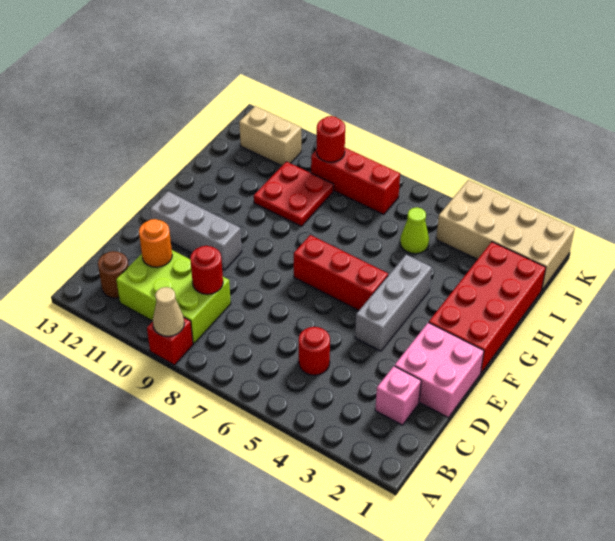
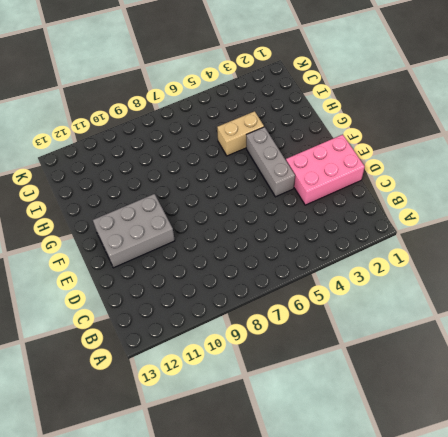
pink 2x3 brick [286,135,365,205] -> pink 2x2 brick [395,322,484,417]
grey 2x3 brick [93,194,175,268] -> grey 1x3 brick [150,191,242,270]
tan 1x2 brick [217,111,264,156] -> tan 1x2 brick moved to [239,106,301,166]
none -> red 1x1 brick [147,318,193,365]
none -> lime 2x3 brick [116,250,231,344]
none -> brown 1x1 round brick [98,251,129,298]

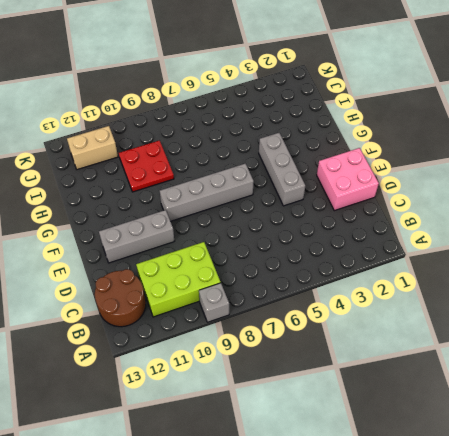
grey 1x1 brick [199,283,229,322] -> red 1x1 brick [147,318,193,365]
brown 2x2 round brick [95,269,146,327] -> brown 1x1 round brick [98,251,129,298]
grey 1x4 brick [160,163,254,221] -> red 1x3 brick [294,235,388,310]
none -> pink 1x1 brick [375,366,421,425]
none -> red 1x1 round brick [299,327,330,375]
none -> red 2x4 brick [429,242,546,373]

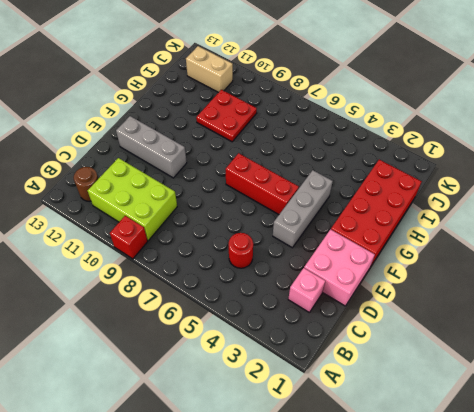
none -> lime 1x1 cone [400,207,429,254]
none -> tan 2x4 brick [436,180,575,290]
none -> red 1x3 brick [311,148,400,214]

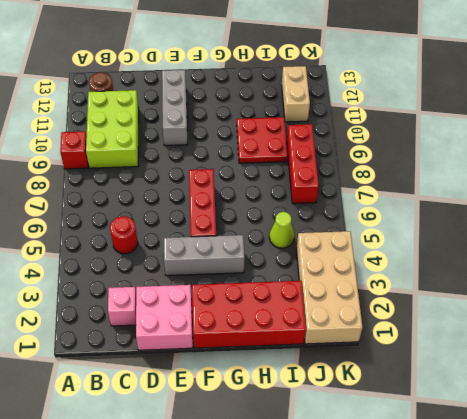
none -> tan 1x1 cone [153,287,184,336]
none -> red 1x1 round brick [190,246,223,294]
none -> orange 1x1 round brick [139,219,172,267]

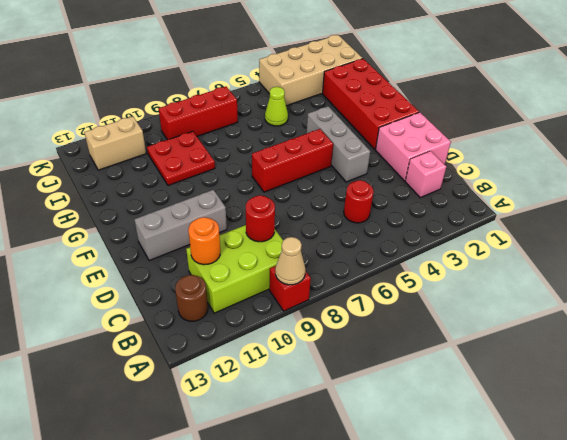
none -> red 1x1 round brick [317,116,345,162]

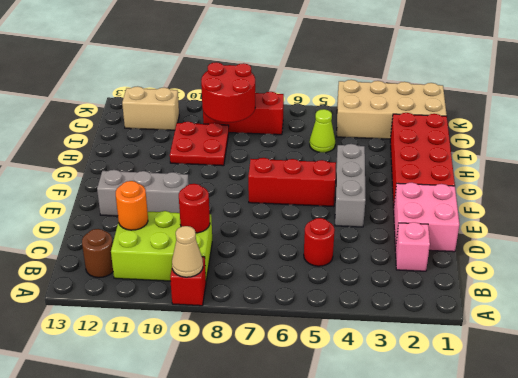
red 2x2 round brick [201,62,255,122] -> red 1x1 round brick [317,116,345,162]

